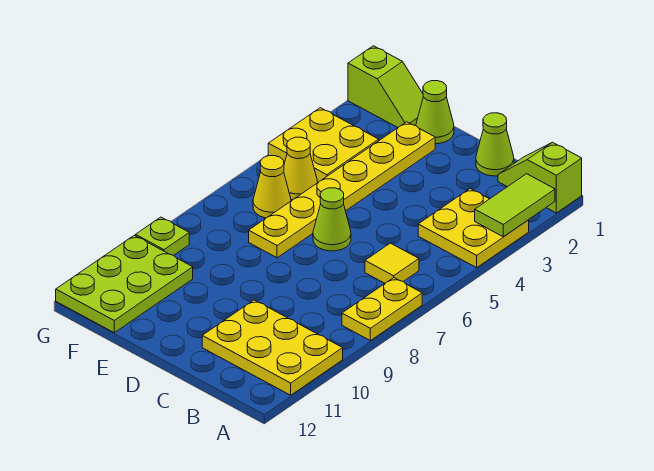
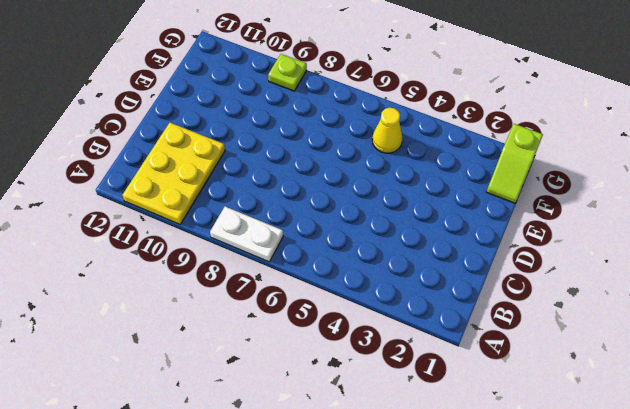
white 1x2 plate [210,207,283,262] -> yellow 1x2 plate [342,278,422,341]
none -> lime 1x2 slope [498,142,582,213]
none -> yellow 2x2 plate [418,189,529,268]
none -> yellow 1x1 tile [365,243,419,283]

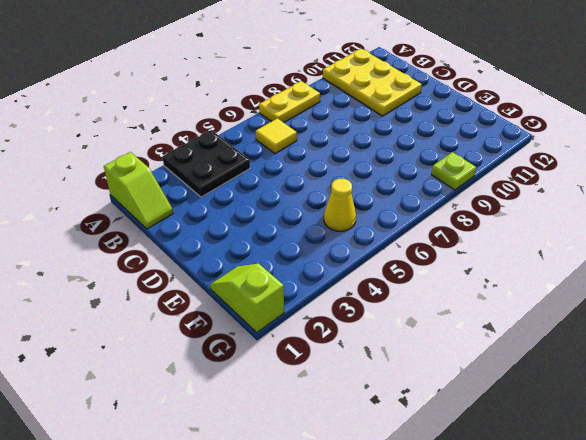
black 2x2 plate [162,130,250,197] -> yellow 2x2 plate [418,189,529,268]
none -> lime 1x1 cone [476,113,514,176]
none -> lime 1x1 cone [313,188,351,251]
none -> lime 1x1 cone [416,81,454,144]

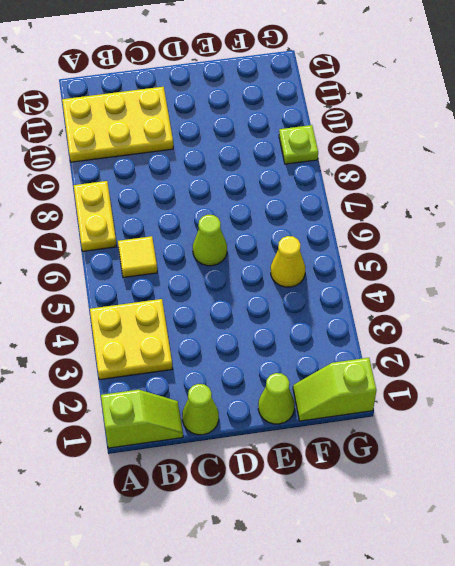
none -> yellow 1x6 plate [249,122,435,258]
none -> yellow 2x2 plate [268,108,379,182]
none -> yellow 1x1 cone [253,156,291,218]

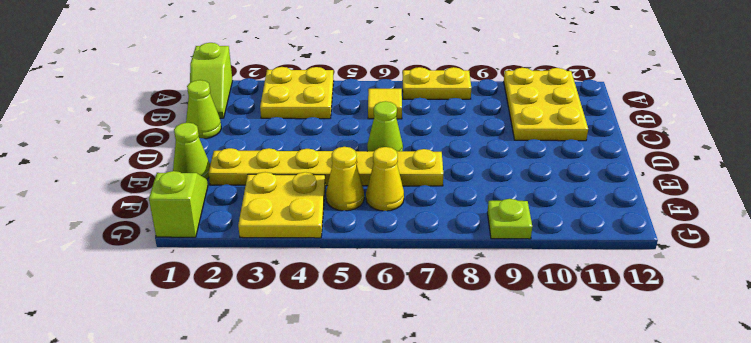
none -> lime 2x3 plate [56,235,193,333]
none -> lime 1x2 tile [475,174,555,237]

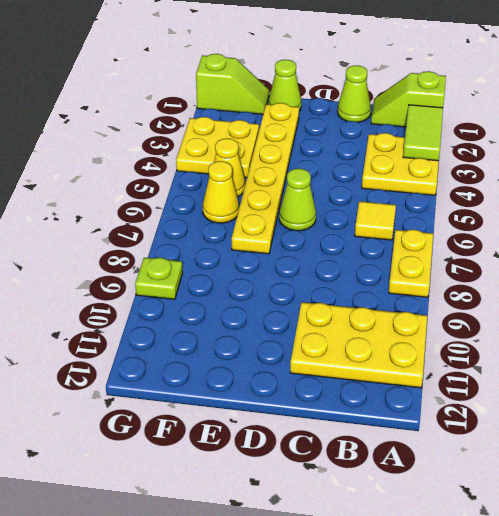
none -> lime 2x3 plate [56,235,193,333]

